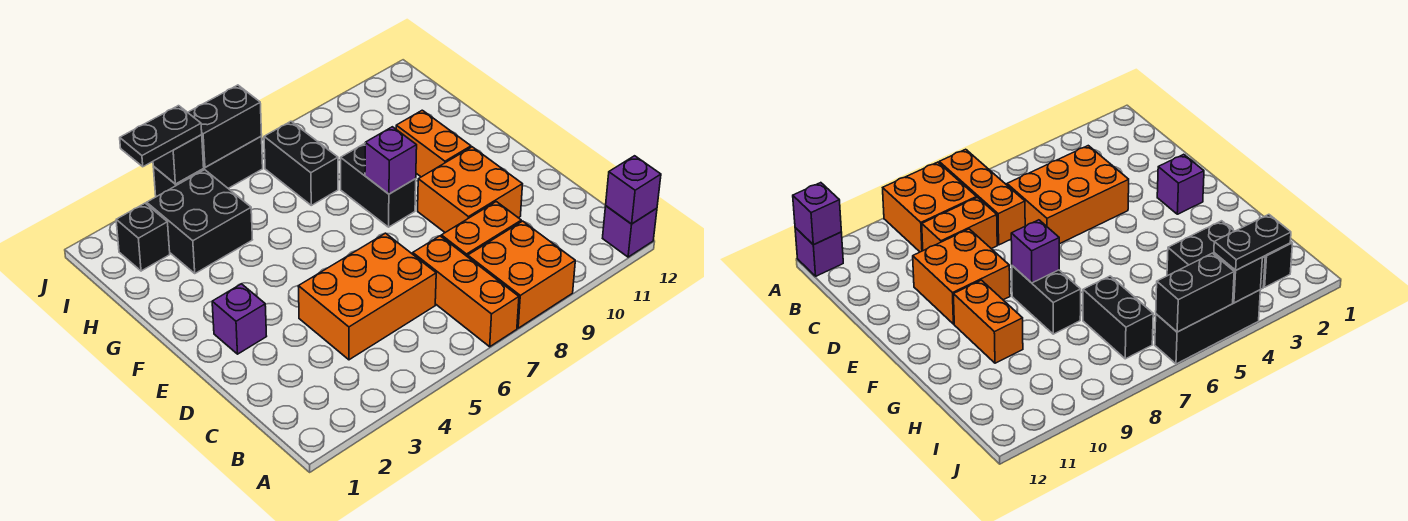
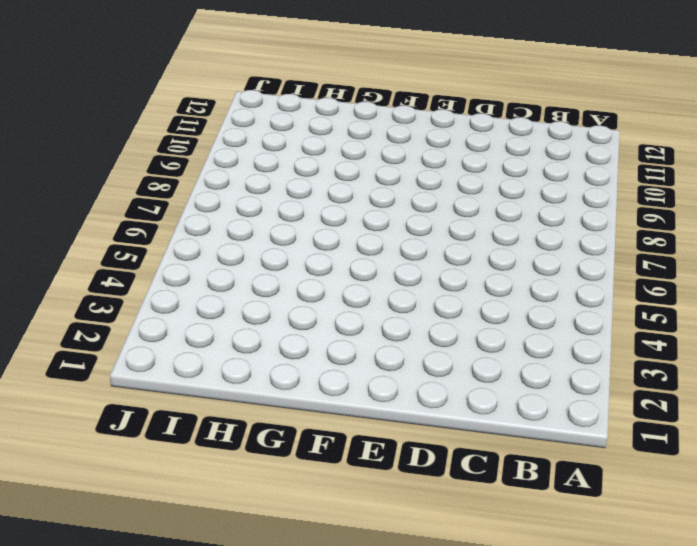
none -> orange 1x3 brick [413,236,519,347]
none -> orange 2x2 brick [468,221,575,328]
none -> purple 1x1 brick [603,206,657,257]

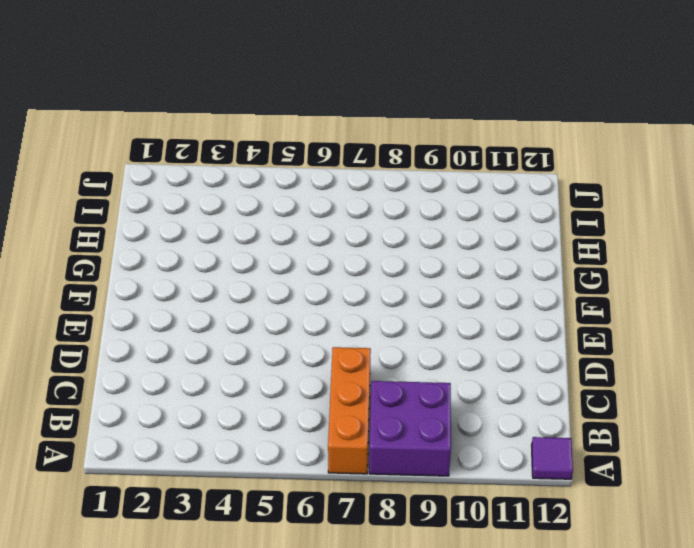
purple 2x2 brick [369,381,451,476] -> orange 2x2 brick [468,221,575,328]
purple 1x1 tile [532,437,573,479] -> purple 1x1 brick [603,206,657,257]
none -> orange 2x3 brick [298,233,436,360]
none -> orange 1x2 brick [441,202,521,257]
none -> orange 2x2 brick [418,147,523,232]

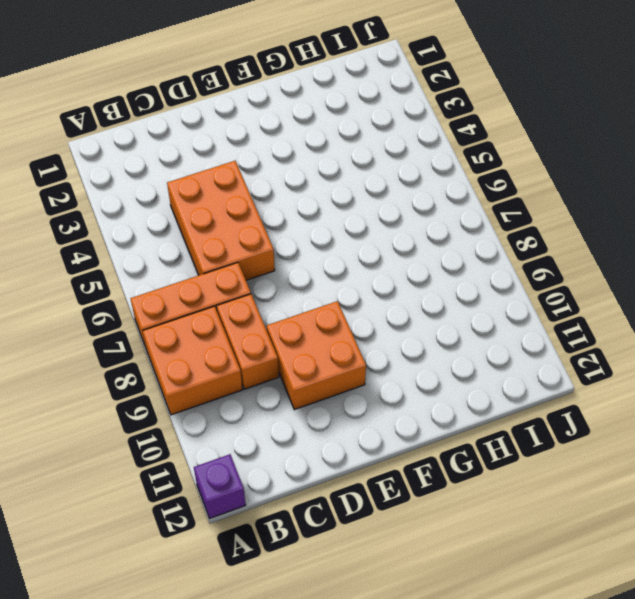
none -> purple 1x1 brick [212,284,267,354]
none -> black 1x2 brick [341,144,416,227]
none -> orange 1x2 brick [396,110,471,177]

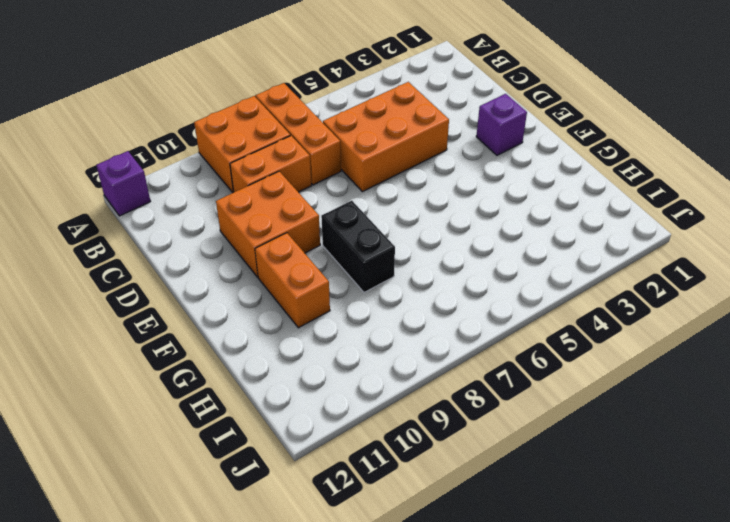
none -> black 2x2 brick [147,170,252,273]
none -> black 1x2 brick [264,121,338,205]
none -> black 1x1 brick [116,203,170,271]

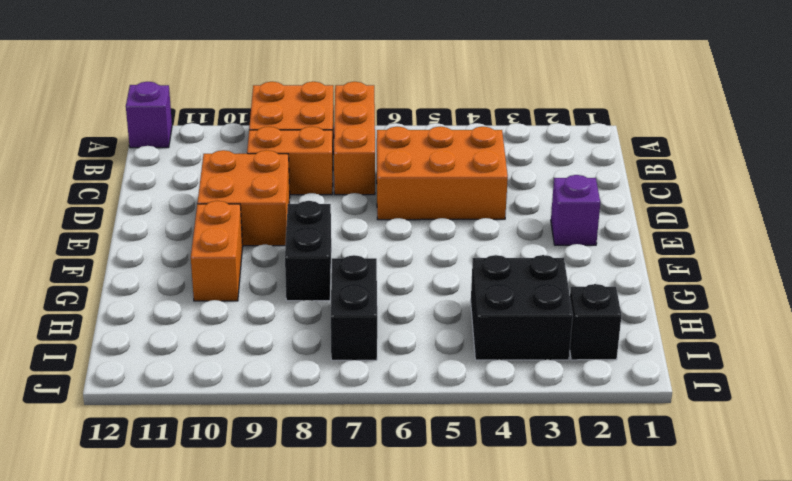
none -> black 1x3 brick [153,136,263,197]
none -> purple 1x1 brick [606,156,661,224]
none -> purple 1x1 brick [365,127,417,194]

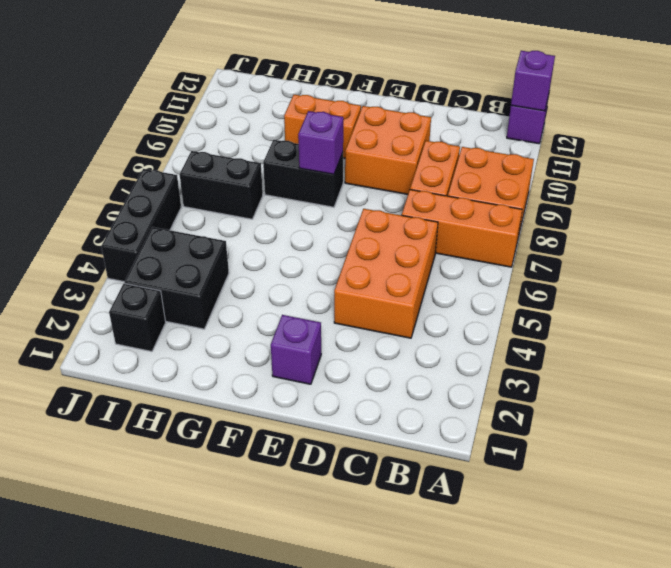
none -> black 1x1 brick [153,135,204,184]
none -> black 1x2 brick [188,85,262,167]
none -> black 1x2 plate [120,106,202,167]

